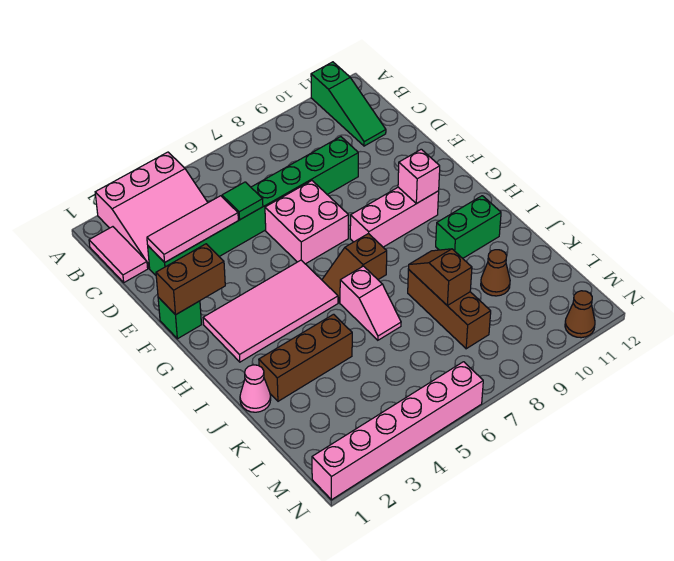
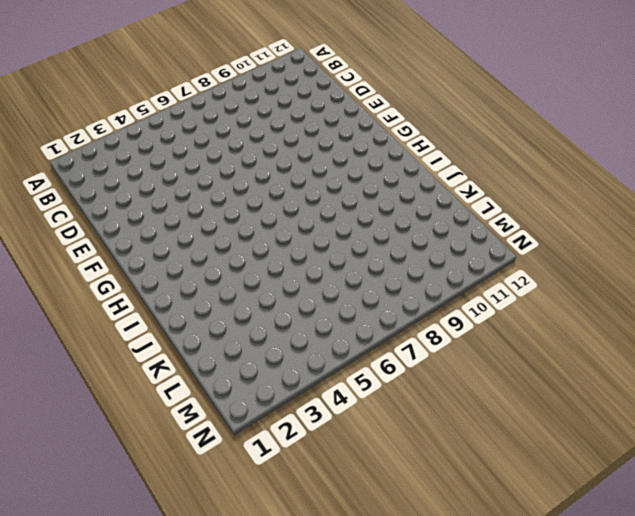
none -> pink 3x3 slope [95,152,208,268]
none -> green 1x3 slope [311,62,386,146]
none -> pink 1x2 tile [89,227,148,282]

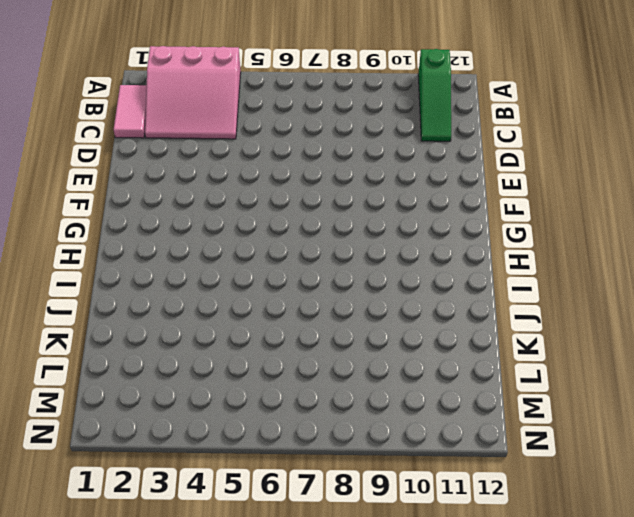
none -> green 1x8 brick [148,137,358,275]
none -> pink 2x2 brick [265,181,349,264]
none -> green 1x1 brick [158,297,202,339]

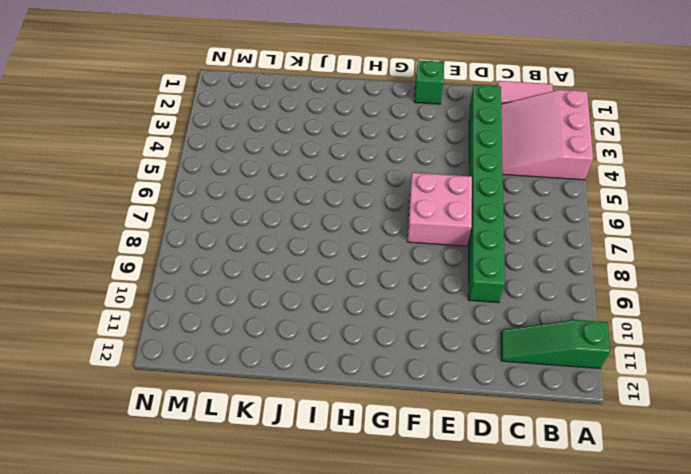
none -> pink 2x4 tile [203,260,338,362]
none -> pink 1x3 brick [350,187,439,247]
none -> brown 1x2 slope [322,233,387,303]

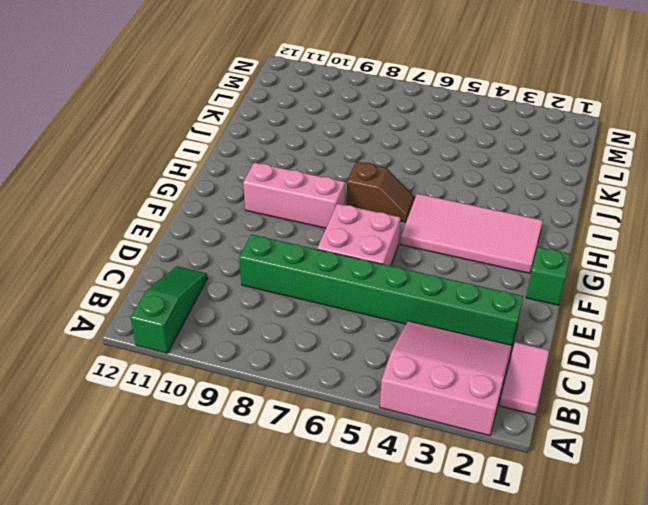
none -> pink 1x2 slope [340,266,401,340]
none -> green 1x2 brick [436,196,501,258]
none -> pink 1x1 cone [240,365,271,412]

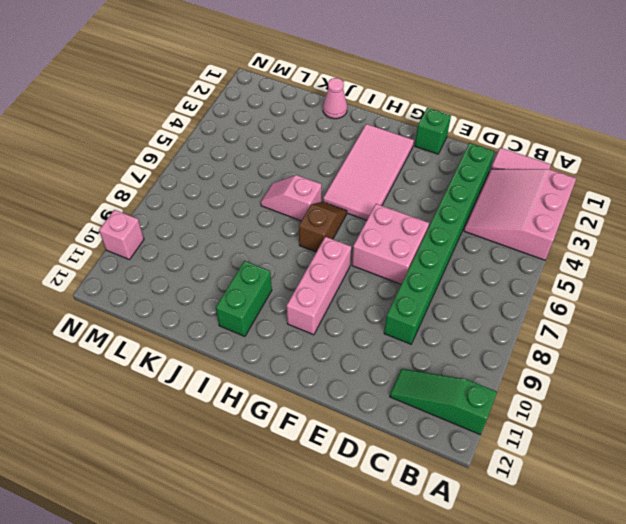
pink 1x1 brick [99,210,144,260] -> pink 1x1 brick moved to [398,149,440,204]
none -> brown 1x3 brick [259,314,352,401]
none -> brown 1x3 brick [408,270,491,349]
none -> brown 1x1 cone [481,250,510,296]

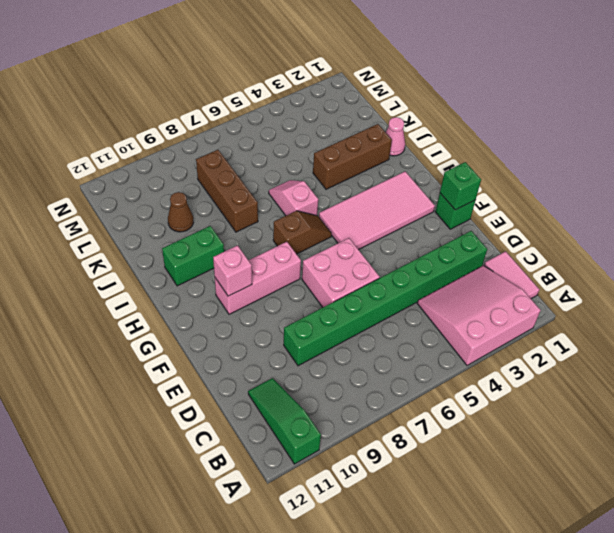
green 1x1 brick [440,162,481,210] -> brown 1x2 brick [156,244,225,315]
none -> pink 1x6 brick [312,362,483,500]
none -> brown 1x1 cone [565,291,595,338]
none -> pink 1x3 tile [147,196,238,262]

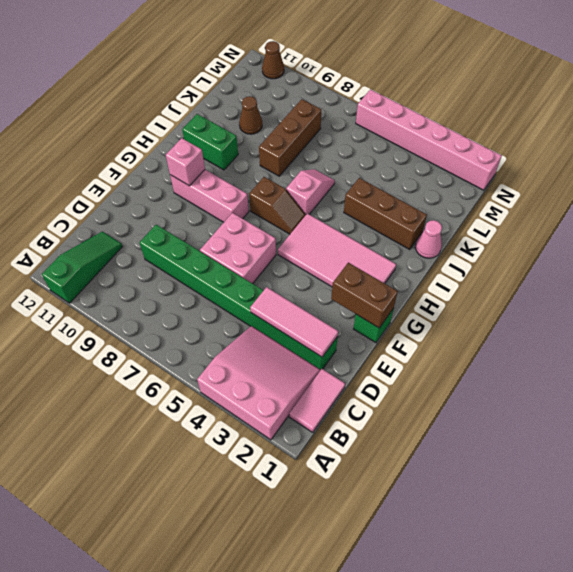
none -> green 1x1 tile [222,182,263,220]
none -> brown 1x2 slope [408,249,472,306]

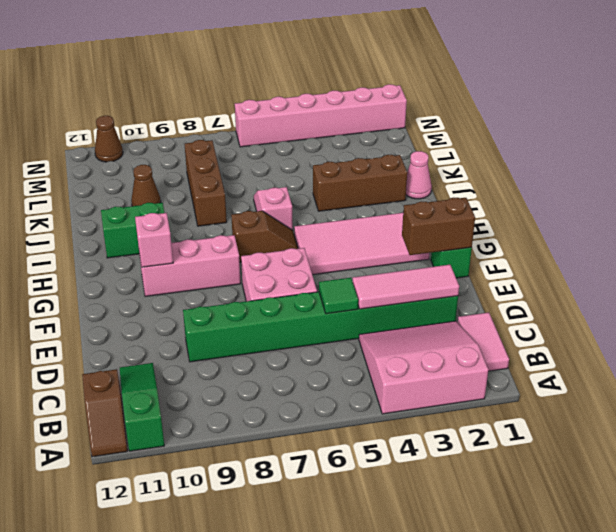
brown 1x2 slope [82,369,127,457] -> brown 1x2 slope moved to [408,249,472,306]

